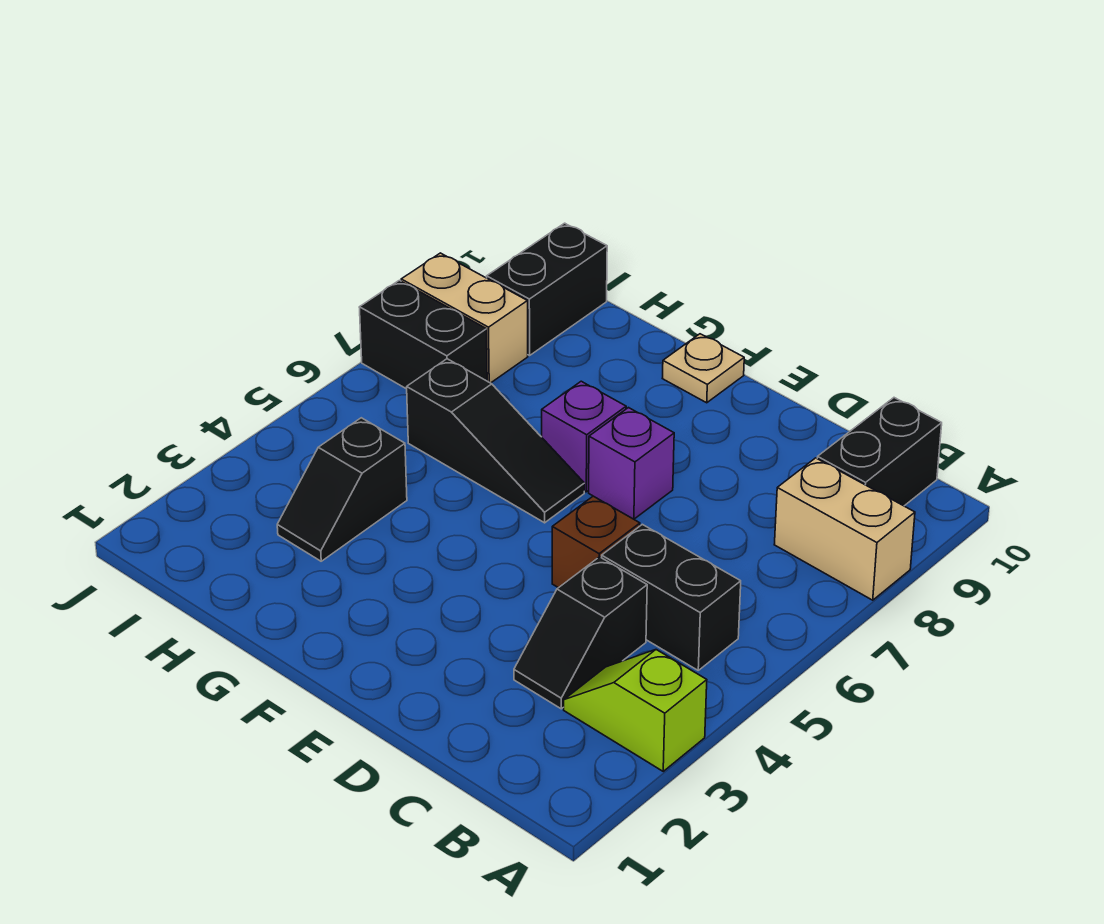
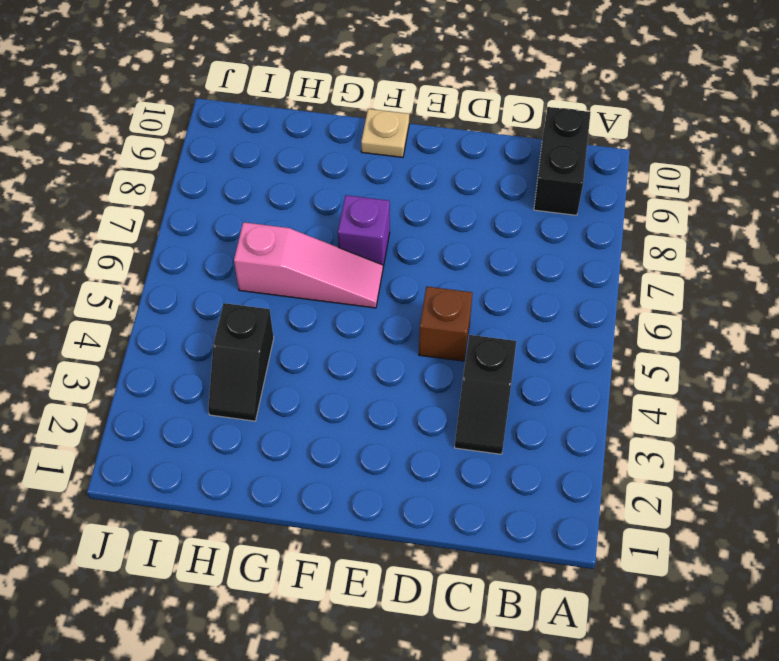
pink 1x3 slope [234,222,383,308] -> black 1x3 slope [407,359,584,523]
none -> lime 1x2 slope [564,650,707,771]
none -> tan 1x2 brick [774,458,915,600]
none -> black 1x2 brick [602,524,741,670]

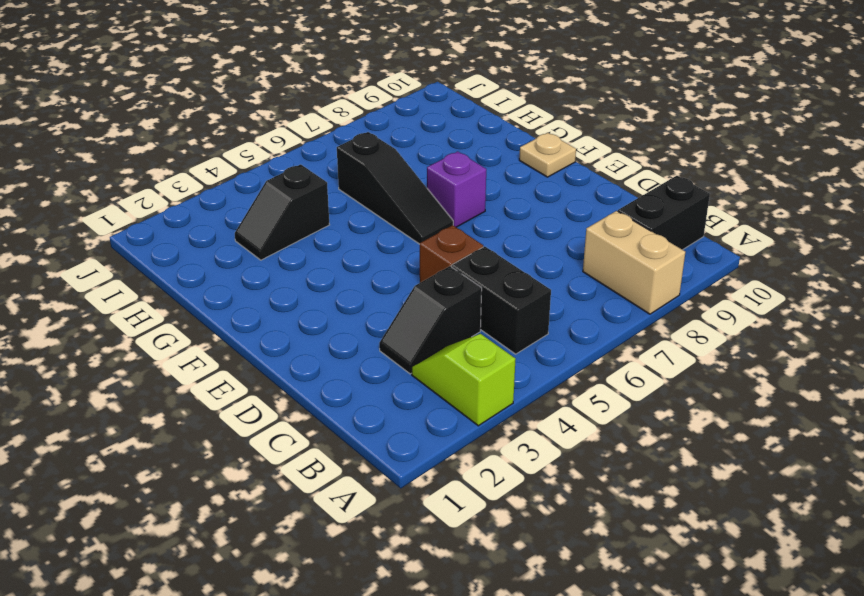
none -> purple 1x1 brick [589,408,674,519]
none -> black 1x2 brick [359,280,487,389]
none -> tan 1x2 brick [401,253,528,383]

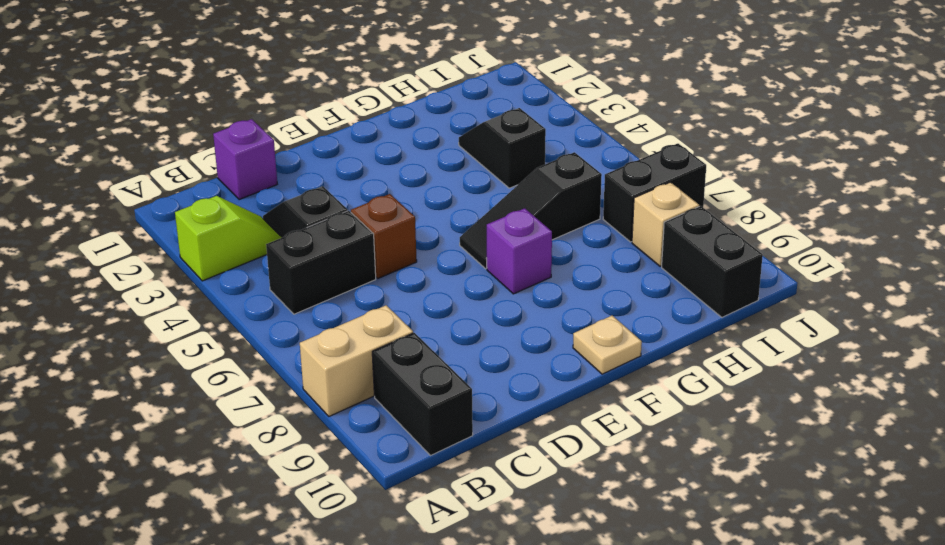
purple 1x1 brick [213,119,277,199] -> purple 1x1 brick moved to [589,408,674,519]
tan 1x1 brick [632,182,699,266] -> tan 1x2 brick [401,253,528,383]

